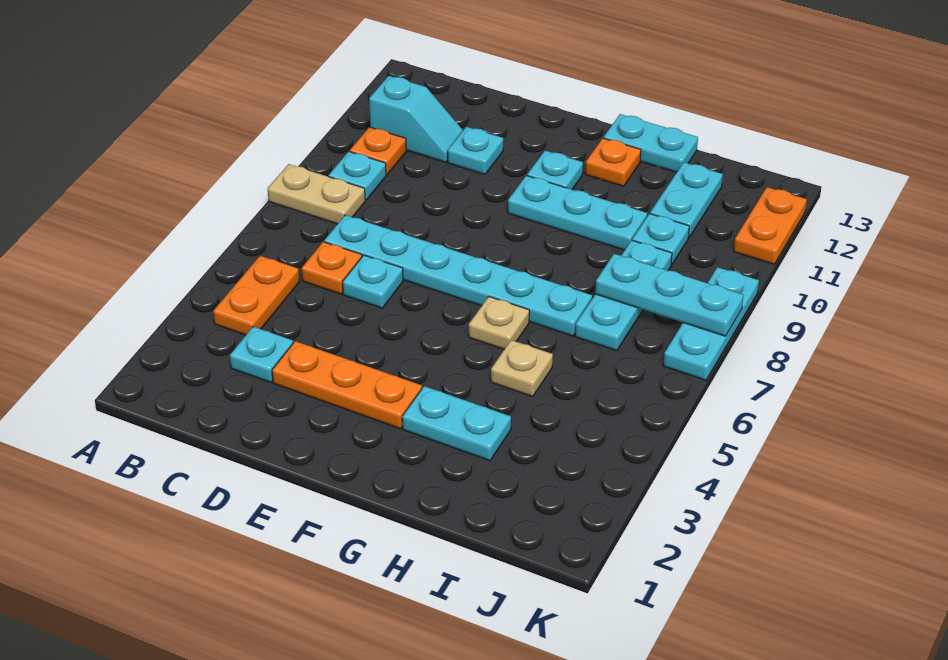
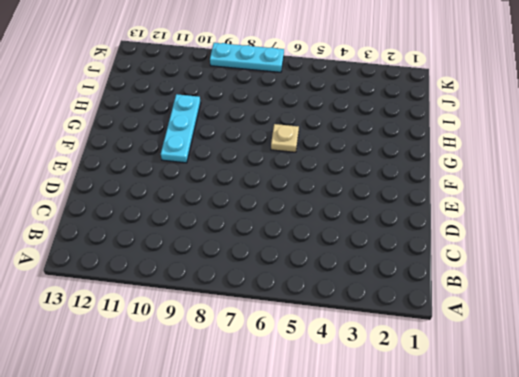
none -> tan 1x2 plate [268,164,365,224]
none -> orange 1x2 plate [213,256,299,335]
none -> cyan 1x1 plate [328,151,386,200]

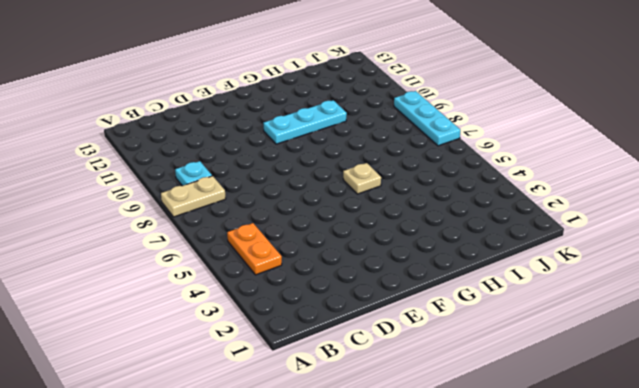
none -> orange 1x1 plate [350,127,406,175]
none -> cyan 1x2 slope [369,76,463,162]
none -> cyan 1x1 plate [230,327,293,382]

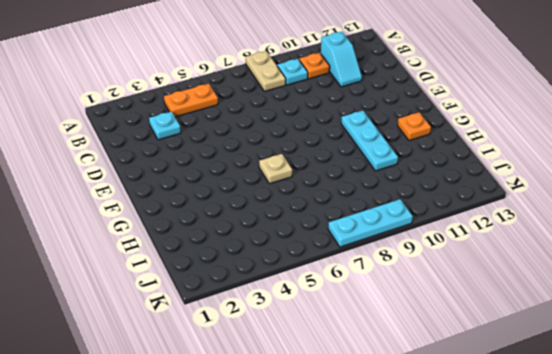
none -> orange 1x1 plate [302,242,362,294]
none -> cyan 1x6 plate [324,215,592,336]
none -> orange 1x3 plate [272,341,422,429]

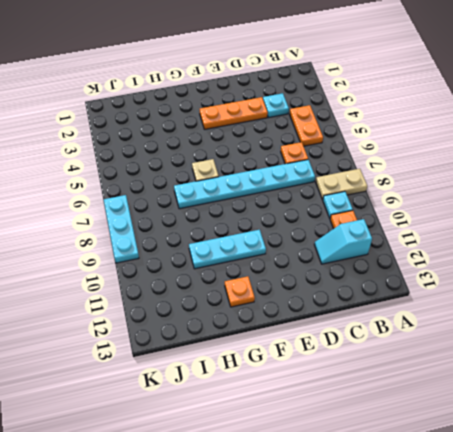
none -> cyan 1x1 plate [343,255,403,308]
none -> cyan 1x1 plate [448,127,503,174]
none -> cyan 1x1 plate [527,151,583,189]

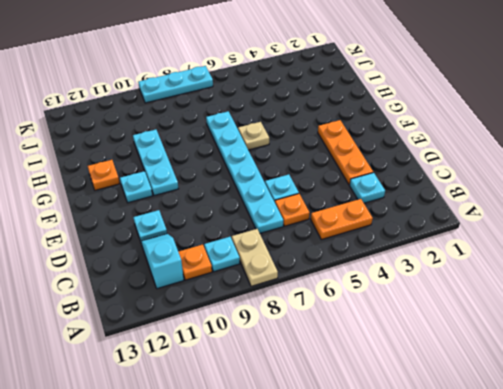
none -> cyan 1x2 plate [402,386,511,461]
none -> cyan 1x2 plate [604,114,698,172]
none -> tan 1x1 plate [491,340,553,397]

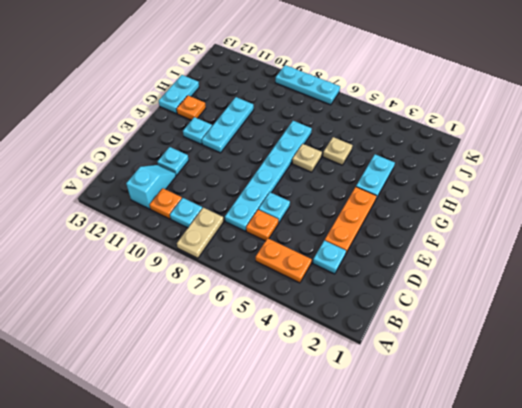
none -> cyan 1x3 plate [575,240,672,351]
none -> cyan 1x1 plate [632,214,689,265]
none -> cyan 1x2 plate [650,162,723,238]

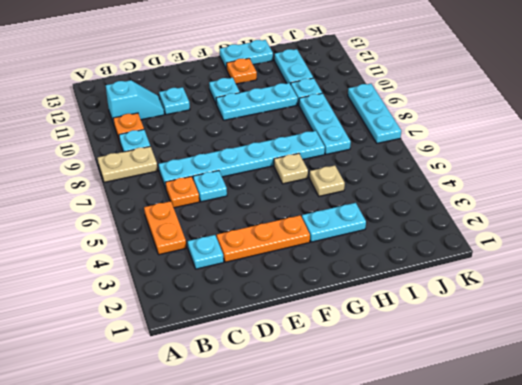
none -> orange 1x2 plate [734,187,807,264]
none -> cyan 1x3 plate [595,254,744,336]

